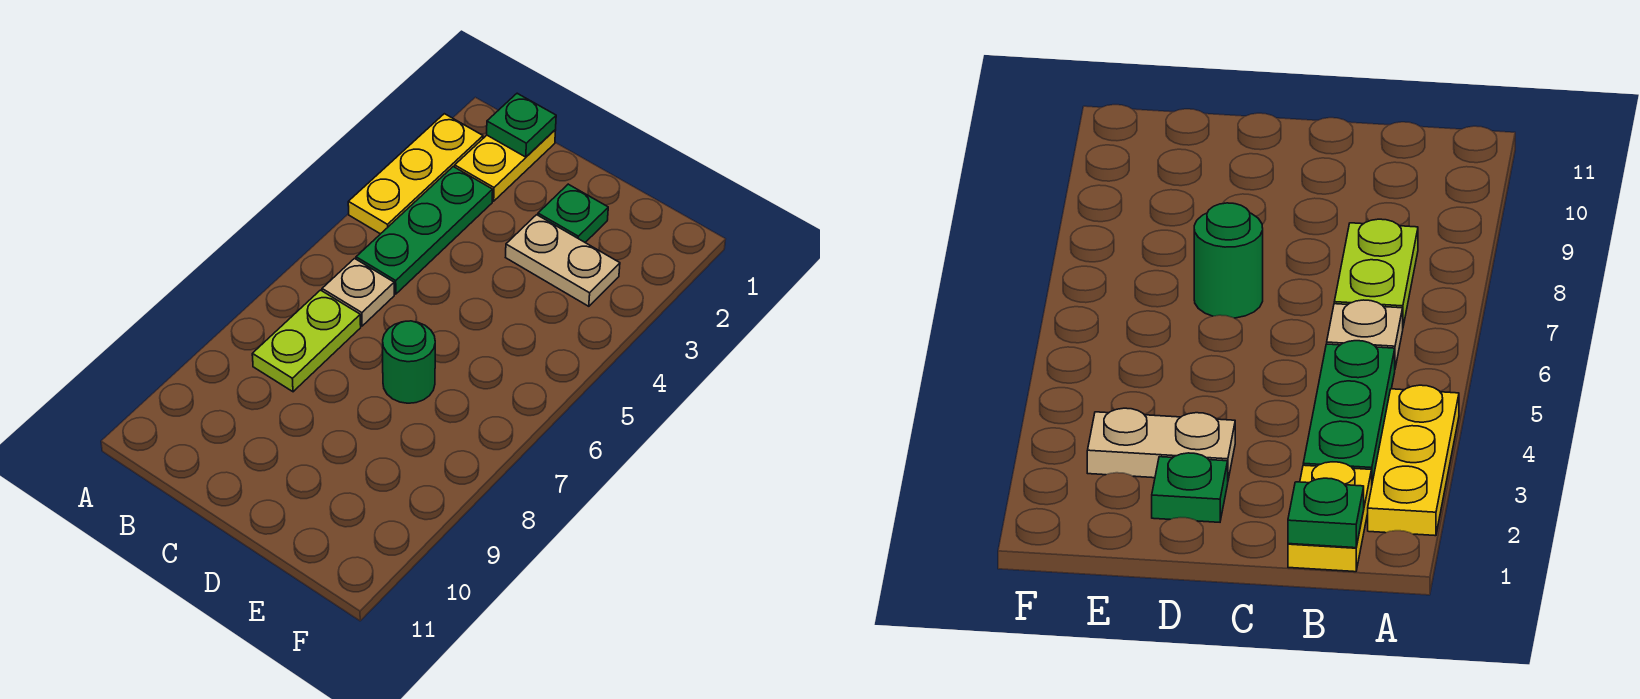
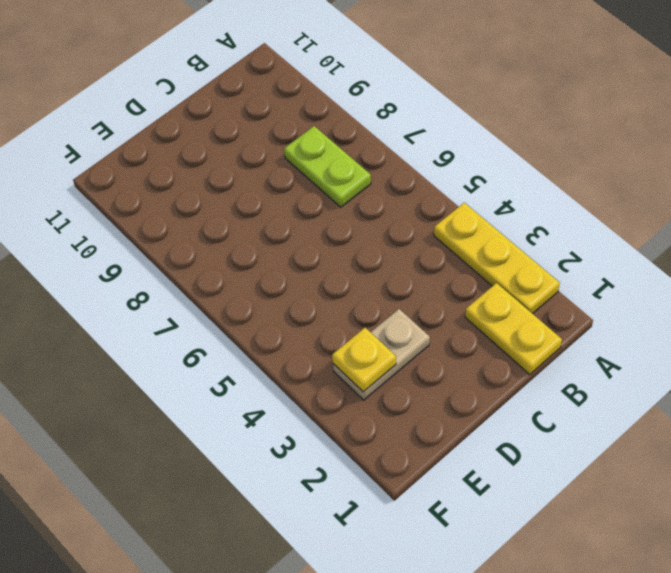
yellow 1x1 plate [332,328,396,392] -> none
none -> green 1x3 plate [356,167,493,294]
none -> tan 1x1 plate [322,259,394,326]

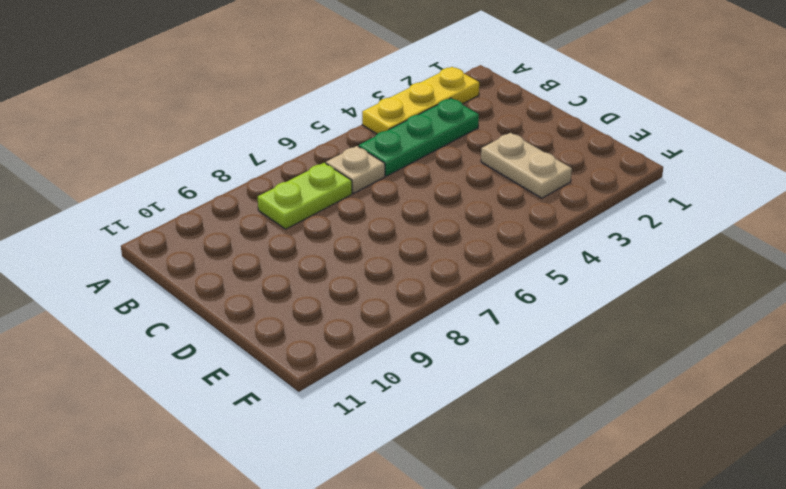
none -> yellow 1x2 plate [455,130,556,201]
none -> green 1x1 plate [538,184,608,242]

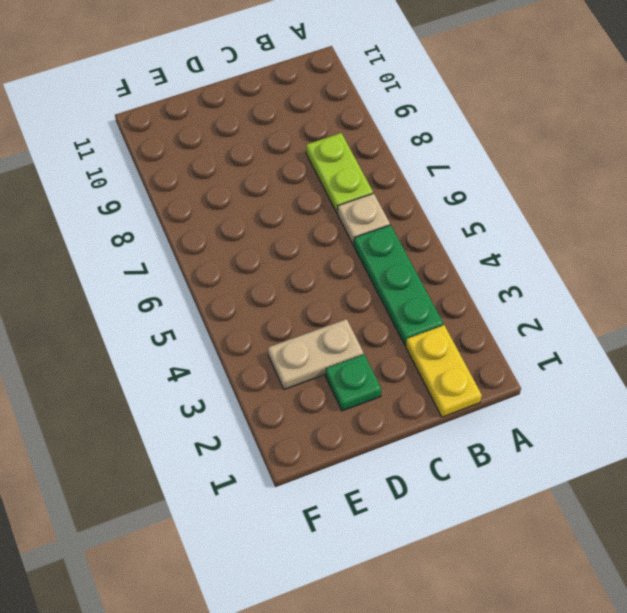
none -> yellow 1x3 plate [348,114,483,234]
none -> green 1x1 round brick [383,321,435,403]

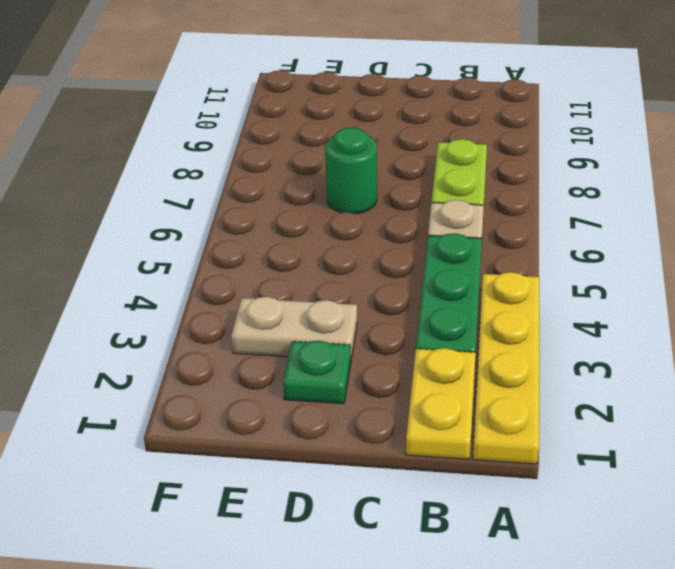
yellow 1x4 plate [473,272,539,464] -> yellow 1x3 plate [348,114,483,234]
none -> green 1x1 plate [487,93,556,157]

